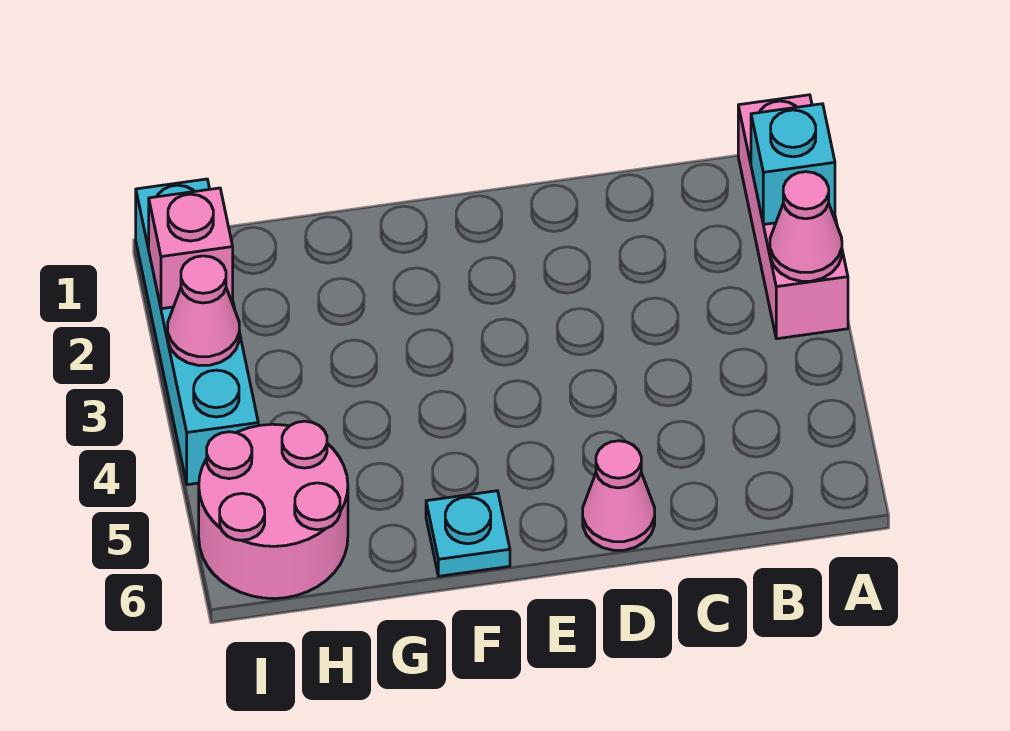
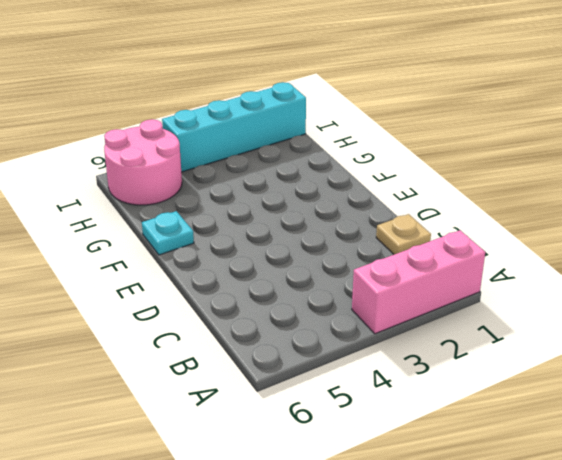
tan 1x1 plate [376,214,431,254] -> none
none -> pink 1x1 cone [583,441,655,550]
none -> cyan 1x1 brick [751,104,835,225]

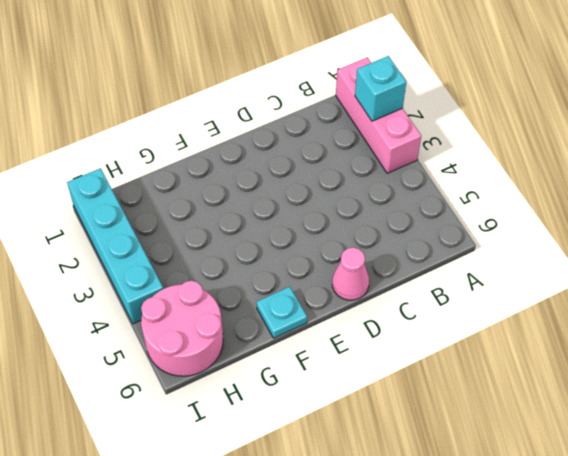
none -> pink 1x1 cone [770,172,842,281]
none -> pink 1x1 brick [149,188,233,309]

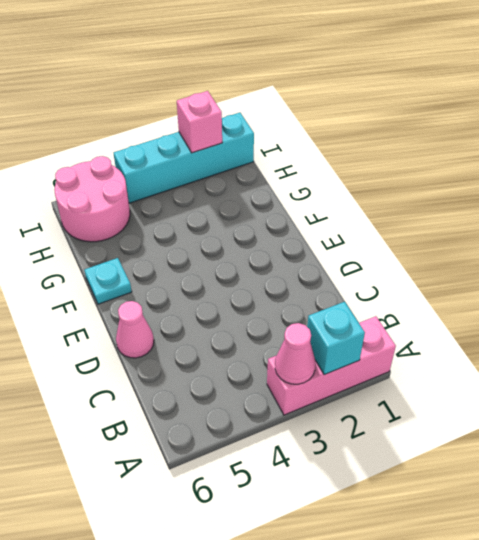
none -> pink 1x1 cone [168,256,240,366]

